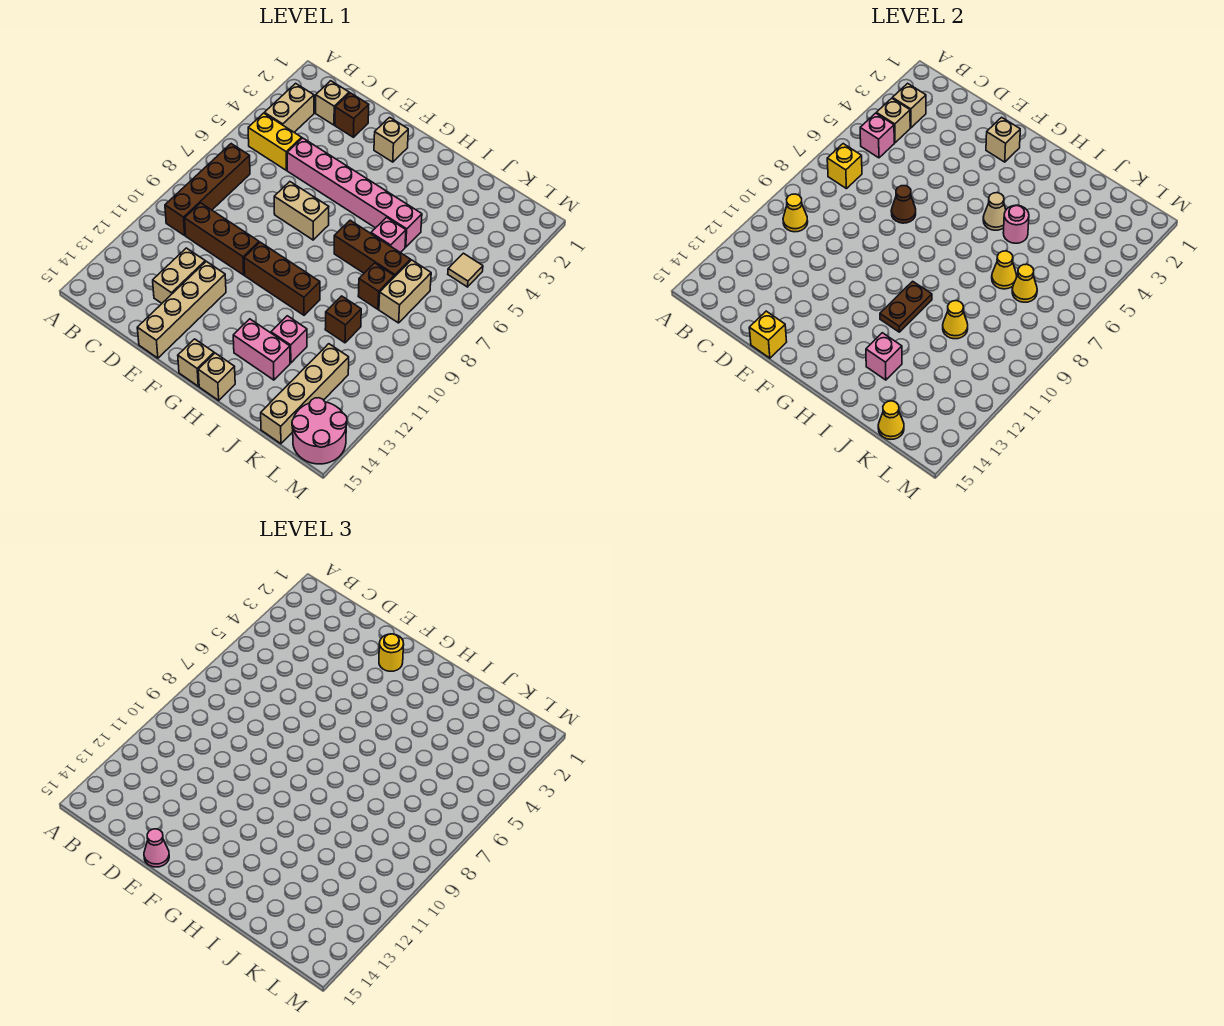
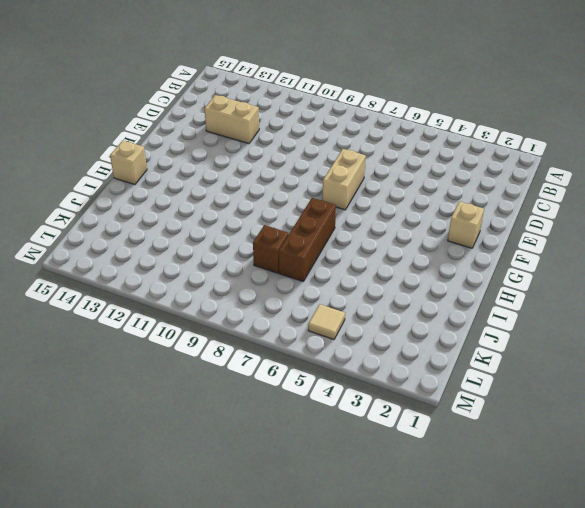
none -> tan 1x2 brick [264,83,314,132]
none -> yellow 1x2 brick [248,113,302,170]
none -> brown 1x4 brick [165,144,250,235]
none -> tan 1x1 brick [316,81,349,125]

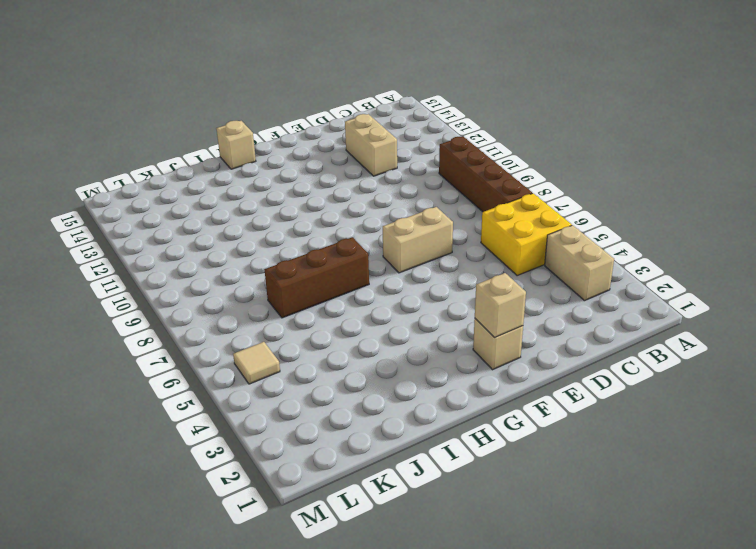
yellow 2x2 brick [481,193,572,276] -> yellow 1x2 brick [248,113,302,170]
none -> tan 1x1 brick [316,81,349,125]
none -> brown 1x3 brick [185,203,259,275]
none -> brown 1x1 brick [335,93,369,137]
none -> pink 1x6 brick [287,138,422,247]

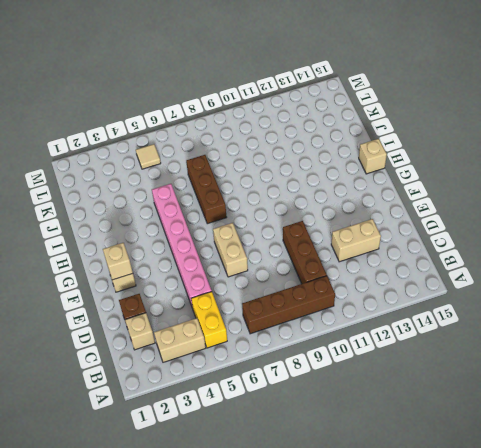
none -> tan 1x4 brick [137,261,226,358]
none -> brown 1x3 brick [244,242,320,315]
none -> tan 1x1 brick [178,339,214,386]
none -> pink 1x2 brick [233,319,290,380]

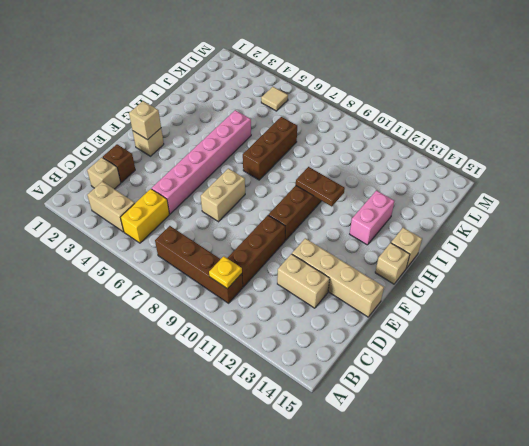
yellow 1x1 plate [209,256,242,289] -> yellow 1x1 cone [783,194,808,232]
none -> pink 1x1 brick [371,217,406,253]
none -> pink 1x1 brick [271,316,307,363]
none -> brown 1x1 brick [358,263,394,309]
none -> brown 1x1 brick [325,296,361,343]

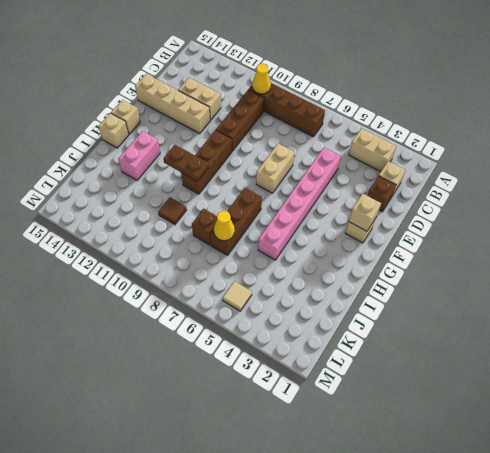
brown 1x1 tile [158,197,187,224] -> brown 1x1 brick [325,296,361,343]
none -> yellow 1x2 brick [248,113,302,170]
none -> pink 1x1 brick [371,217,406,253]
none -> pink 1x1 brick [271,316,307,363]
none -> tan 1x2 brick [379,260,431,323]

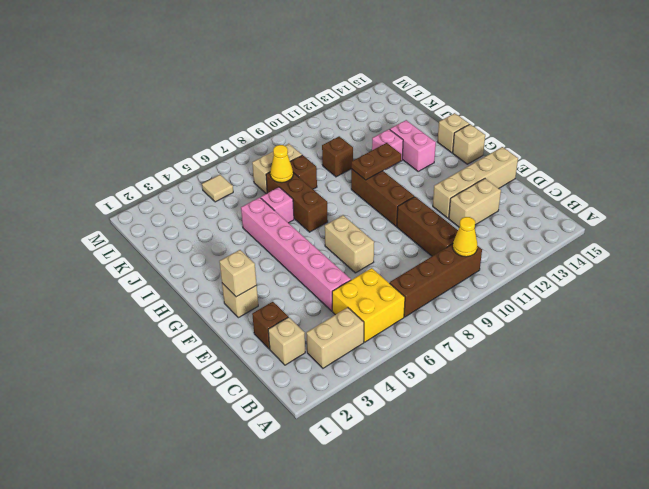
yellow 2x2 brick [332,268,405,342] -> yellow 1x2 brick [248,113,302,170]
none -> tan 1x4 brick [261,344,349,444]
none -> pink 2x2 round brick [292,398,347,464]
none -> tan 1x1 brick [892,83,926,128]
none -> tan 1x1 brick [876,98,910,143]

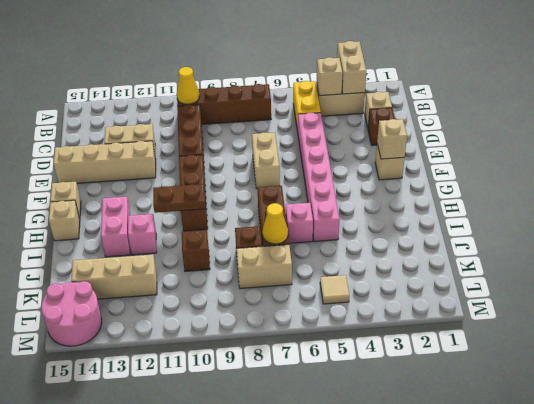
tan 1x2 brick [337,41,366,94] -> tan 1x1 brick [892,83,926,128]
tan 1x3 brick [71,255,157,299] -> tan 1x4 brick [261,344,349,444]
none -> pink 1x1 brick [860,113,894,158]
none -> yellow 1x1 brick [827,144,862,189]
none -> brown 1x1 cone [891,186,916,223]
none -> yellow 1x1 brick [749,311,787,358]

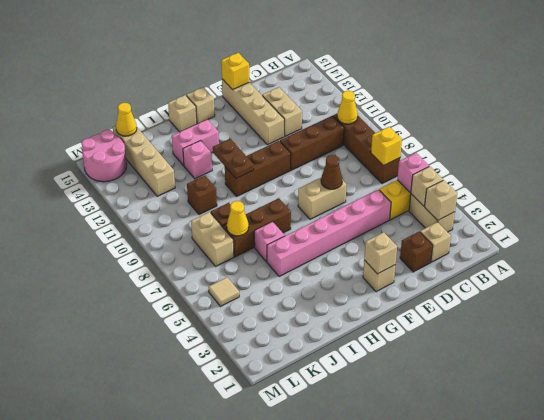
none -> tan 1x1 cone [983,193,1006,230]
none -> pink 1x1 round brick [1003,205,1029,243]
none -> pink 1x1 brick [866,333,902,380]
none -> yellow 1x1 cone [943,301,968,339]

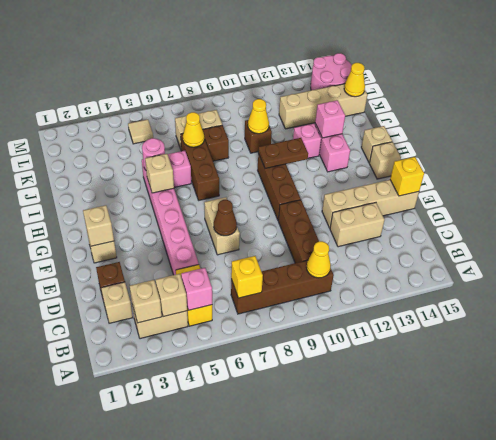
tan 1x1 brick [145,154,174,193] -> tan 1x1 cone [983,193,1006,230]
none -> yellow 1x1 cone [1012,264,1037,302]
none -> pink 1x1 cone [144,829,169,867]
none -> yellow 1x1 round brick [379,634,404,671]

